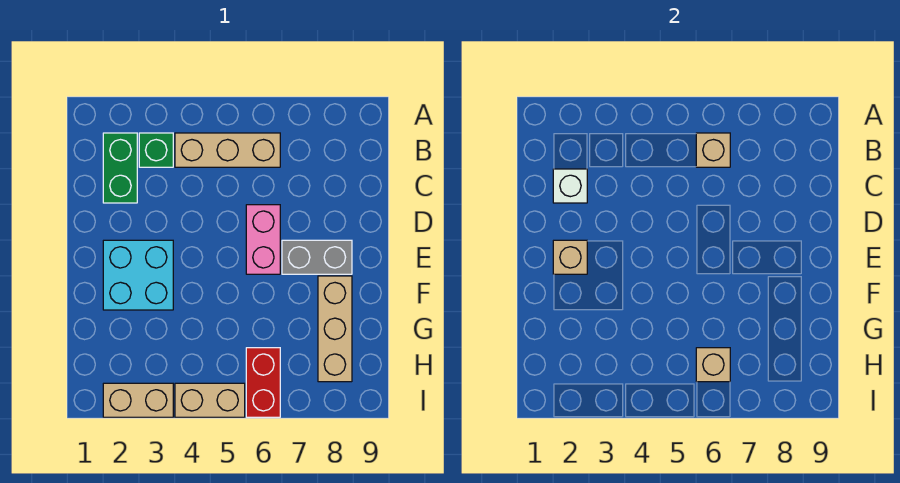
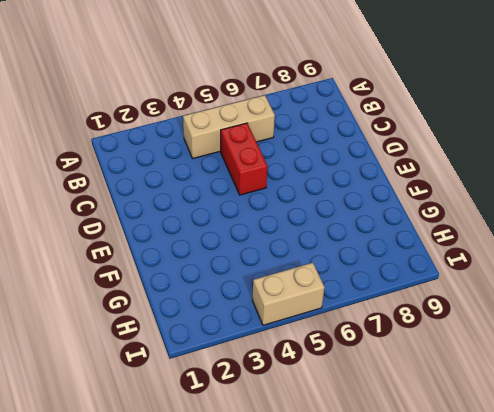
red 1x2 brick [221,123,267,195] -> red 1x2 brick moved to [246,348,280,417]
none -> green 1x2 brick [103,133,137,203]
none -> green 1x1 brick [139,133,173,167]
none -> pink 1x2 brick [246,205,280,274]

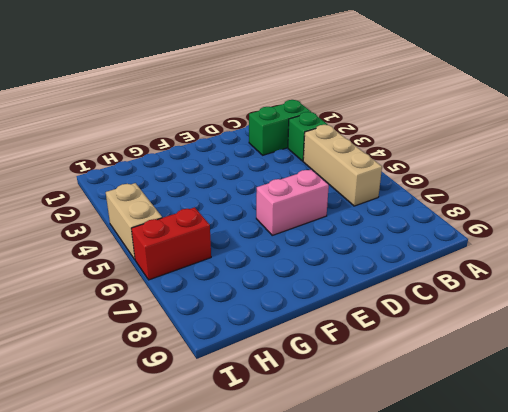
none -> cyan 2x2 brick [103,240,173,310]
none -> grey 1x2 brick [282,240,352,274]
none -> tan 1x3 brick [318,276,352,382]

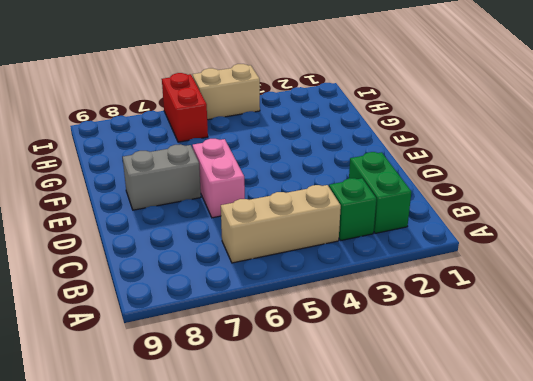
none -> cyan 2x2 brick [103,240,173,310]
none -> tan 1x3 brick [318,276,352,382]
none -> tan 1x2 brick [103,383,173,417]

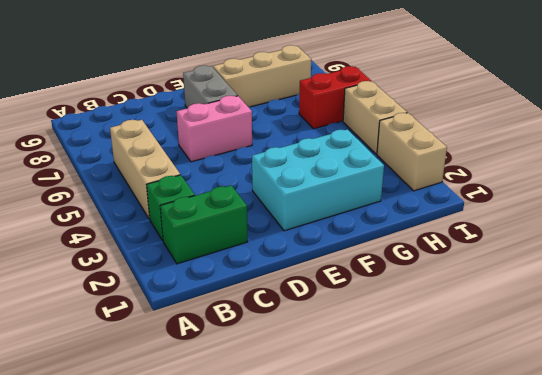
cyan 2x3 brick [252,129,384,231] -> cyan 2x2 brick [103,240,173,310]
none -> tan 1x1 brick [696,133,730,167]
none -> white 1x1 brick [553,169,587,203]
none -> tan 1x1 brick [553,240,587,274]

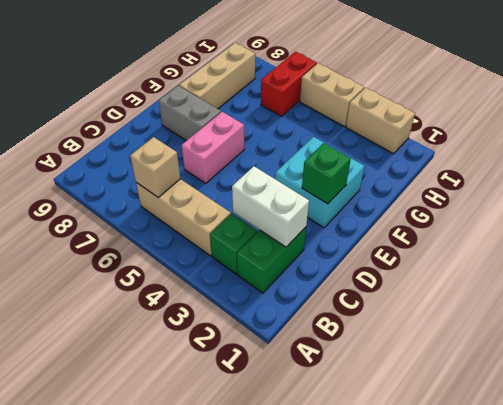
white 1x2 brick [232,166,309,247] -> white 1x1 brick [553,169,587,203]
green 1x1 brick [302,143,351,204] -> tan 1x1 brick [553,240,587,274]
none -> tan 1x1 brick [696,348,730,382]

